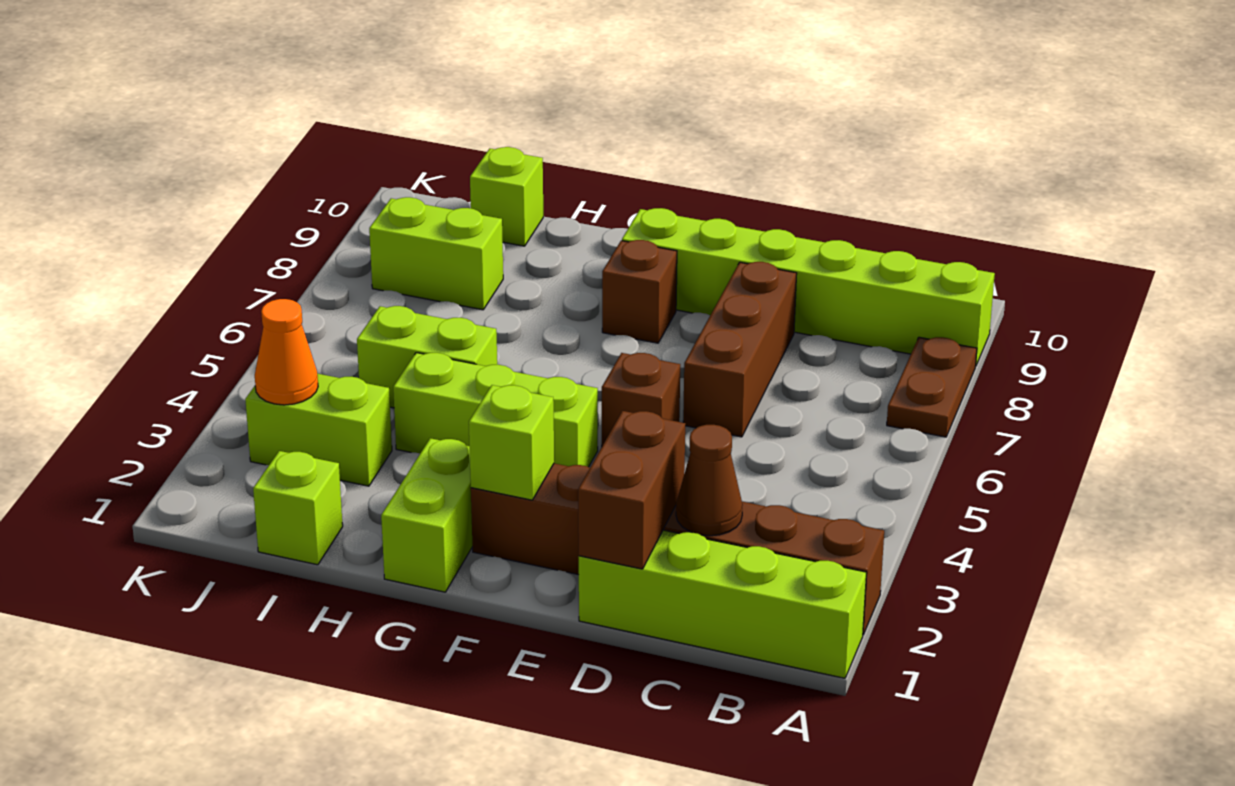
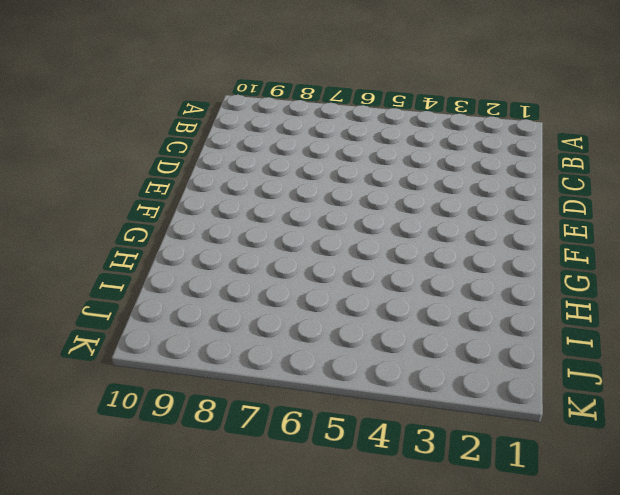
none -> lime 1x4 brick [579,530,867,678]
none -> brown 1x6 brick [471,463,884,635]
none -> brown 1x2 plate [887,337,977,437]

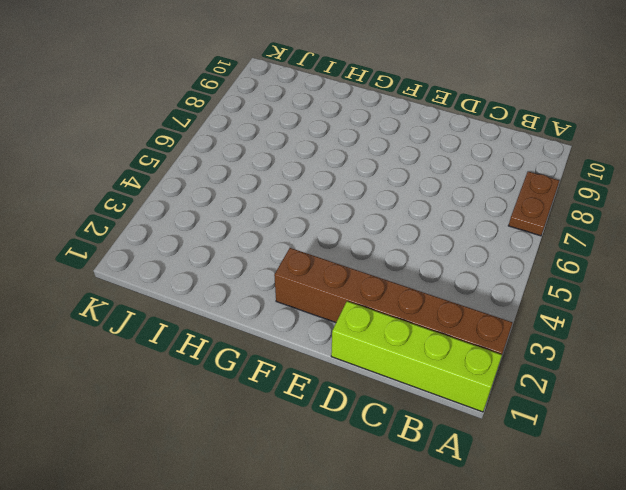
none -> lime 1x6 brick [622,208,995,365]
none -> brown 1x3 brick [683,262,797,437]
none -> brown 1x1 brick [602,353,680,446]

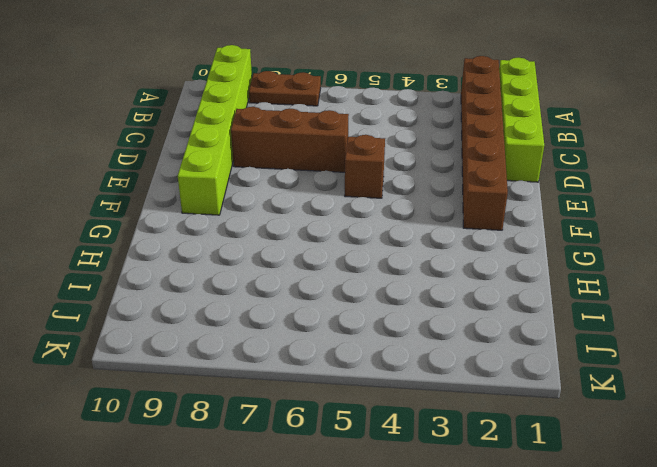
none -> lime 1x3 brick [393,353,598,467]
none -> brown 1x1 brick [602,240,677,343]
none -> lime 1x2 brick [381,438,473,592]

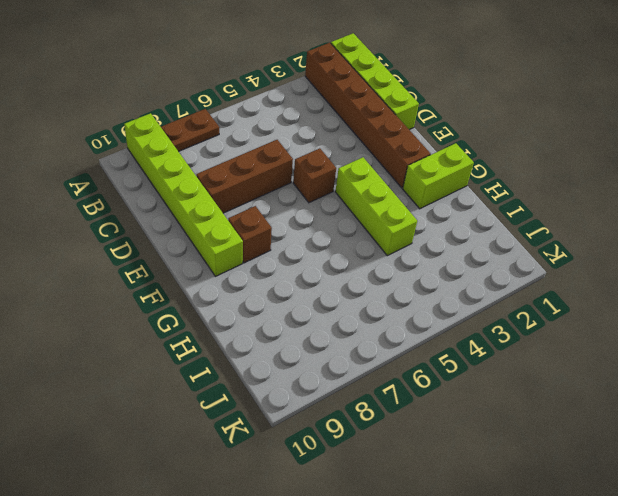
none -> lime 1x2 brick [357,306,497,408]
none -> lime 1x1 brick [253,451,343,565]
none -> lime 1x2 brick [245,374,392,486]

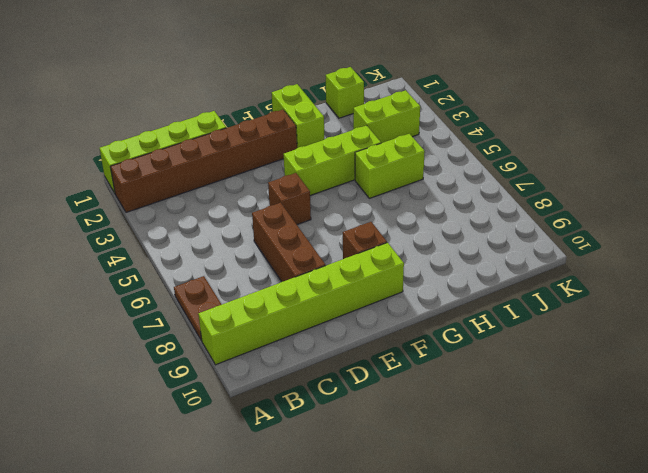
none -> lime 1x2 brick [369,197,503,310]
none -> lime 1x1 brick [470,147,543,246]
none -> brown 1x1 cone [676,425,743,536]

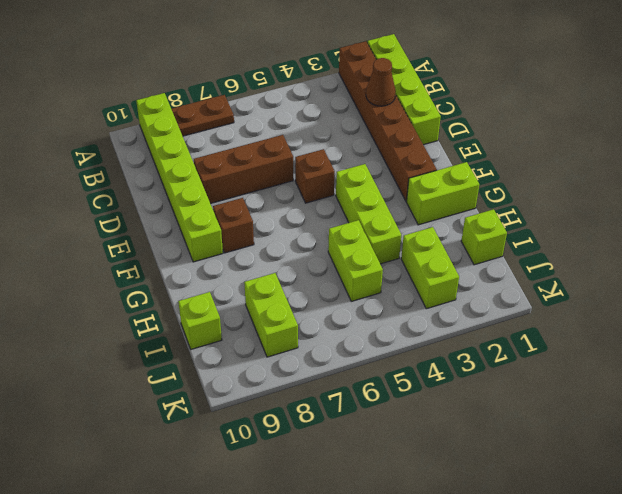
none -> brown 1x2 brick [578,411,685,569]
none -> lime 1x1 brick [469,385,554,500]
none -> orange 1x1 cone [255,299,318,405]

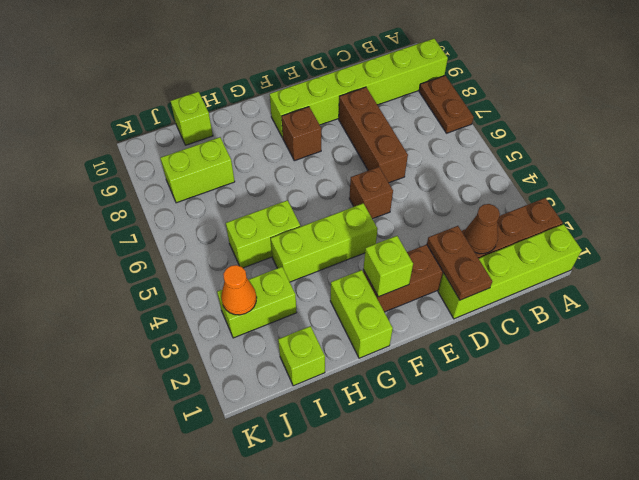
brown 1x2 plate [427,226,492,300] -> brown 1x2 brick [578,411,685,569]

